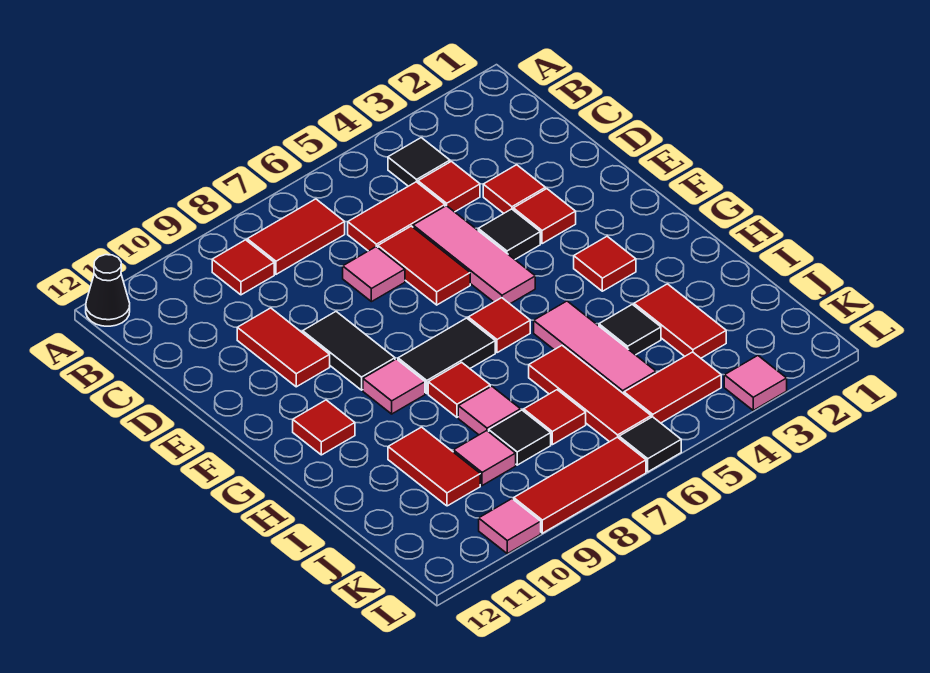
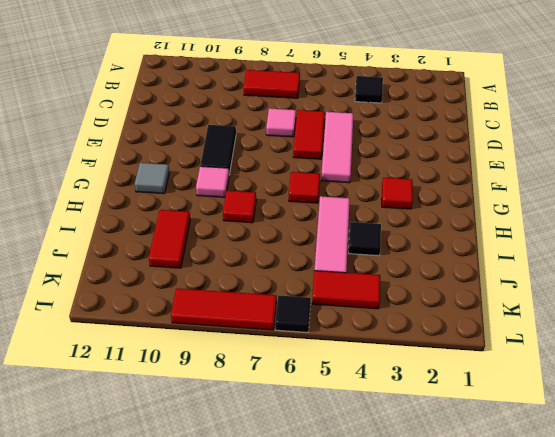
grey 1x1 tile [135,163,169,194] -> red 1x1 tile [293,400,355,455]
none -> black 1x1 cone [86,255,130,326]
none -> red 1x1 tile [212,240,274,295]
none -> red 1x1 tile [418,161,480,212]
none -> red 1x2 tile [348,182,445,251]

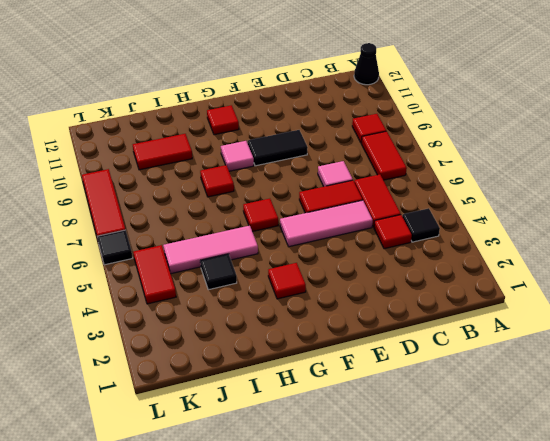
none -> red 1x1 tile [483,165,545,213]
none -> red 1x2 tile [237,308,330,387]
none -> red 1x1 tile [513,189,576,244]
none -> black 1x1 tile [478,209,540,259]

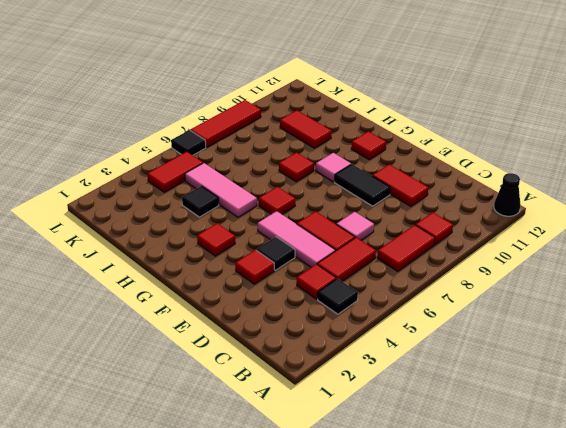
none -> red 1x1 tile [483,165,545,213]
none -> black 1x2 tile [398,318,495,393]
none -> red 1x2 tile [634,284,726,358]
none -> red 1x3 tile [529,346,651,442]

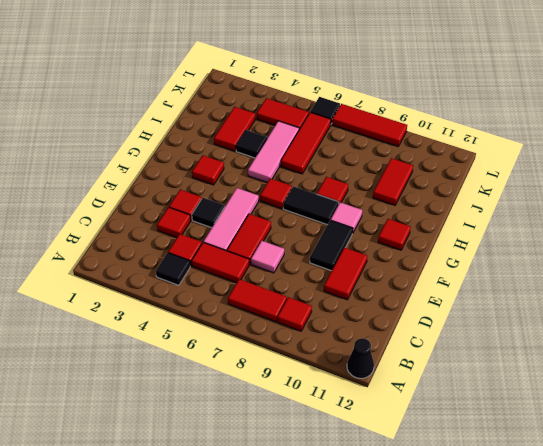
none -> pink 1x1 tile [458,386,521,435]
none -> red 1x1 tile [524,390,586,445]
none -> black 1x1 tile [489,410,551,465]
none -> pink 1x1 tile [453,431,516,486]

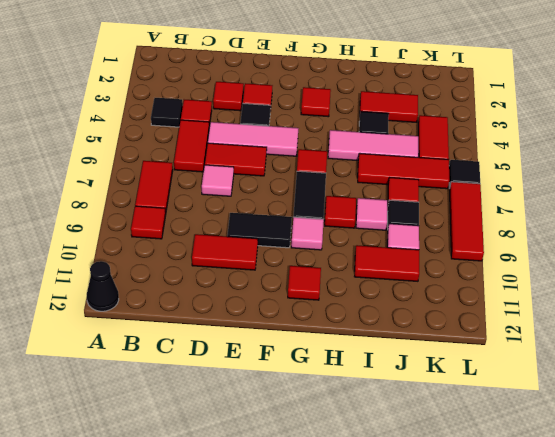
none -> pink 1x1 tile [724,356,787,410]
none -> pink 1x1 tile [479,499,541,554]

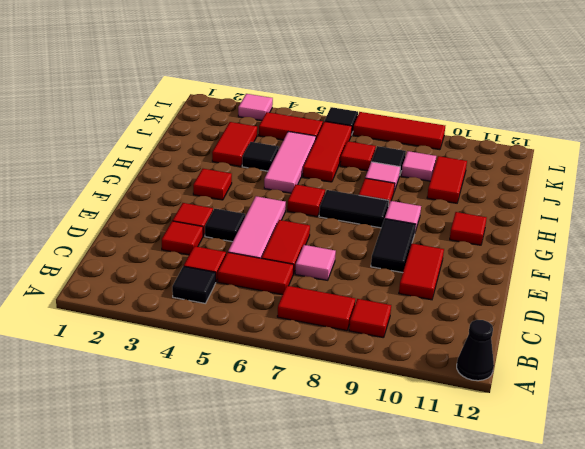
none -> pink 1x1 tile [479,499,541,554]

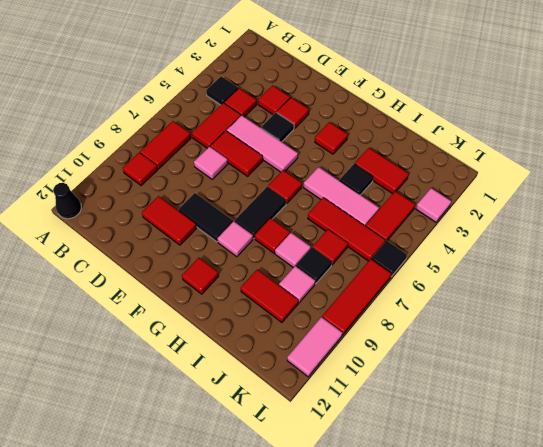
pink 1x2 tile [287,317,343,377] -> pink 1x1 tile [479,499,541,554]

